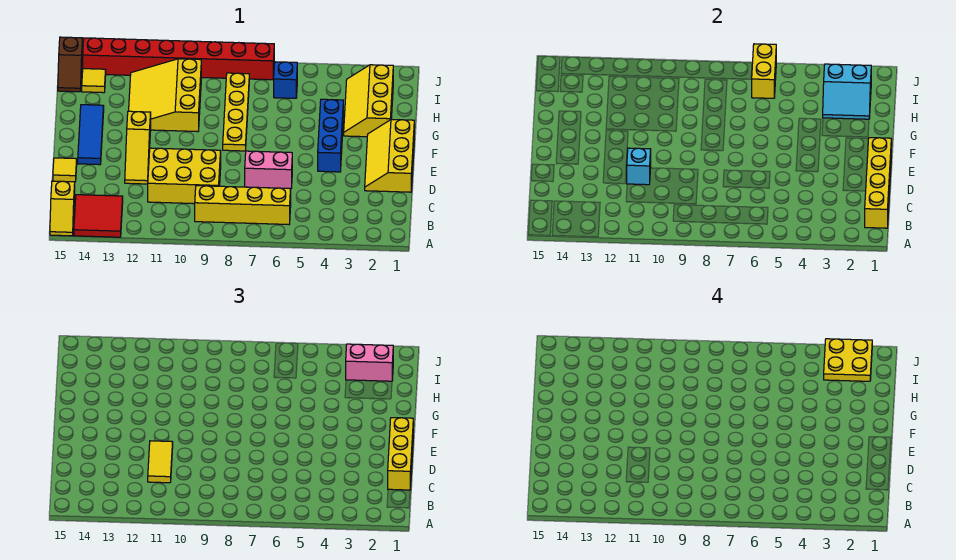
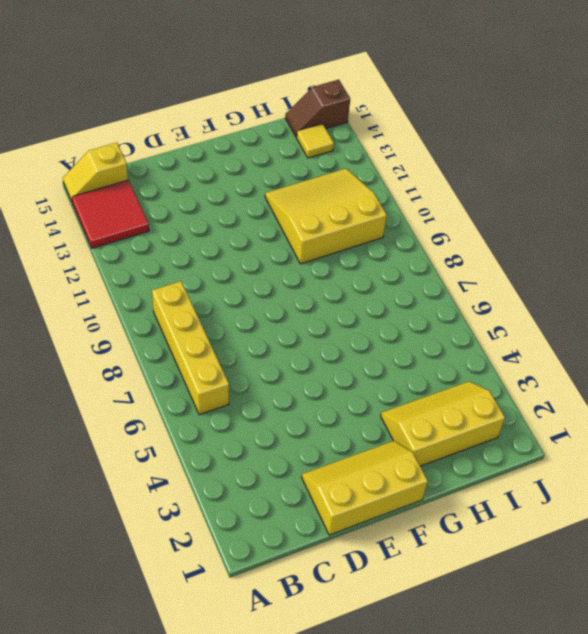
none -> yellow 2x3 brick [148,148,221,204]
none -> pink 1x2 brick [245,151,292,188]
none -> yellow 1x3 slope [125,111,151,184]

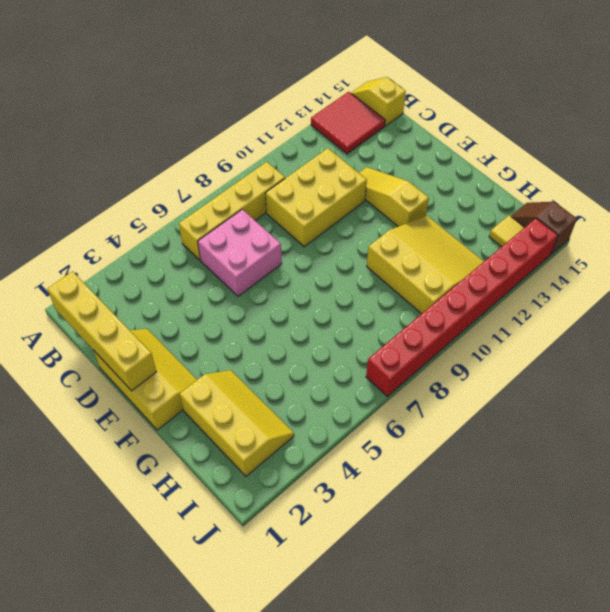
pink 2x2 brick [198,209,282,296] -> pink 1x2 brick [245,151,292,188]
none -> yellow 1x1 tile [53,158,77,182]
none -> blue 1x3 brick [318,99,343,172]
none -> blue 1x3 tile [78,105,104,165]

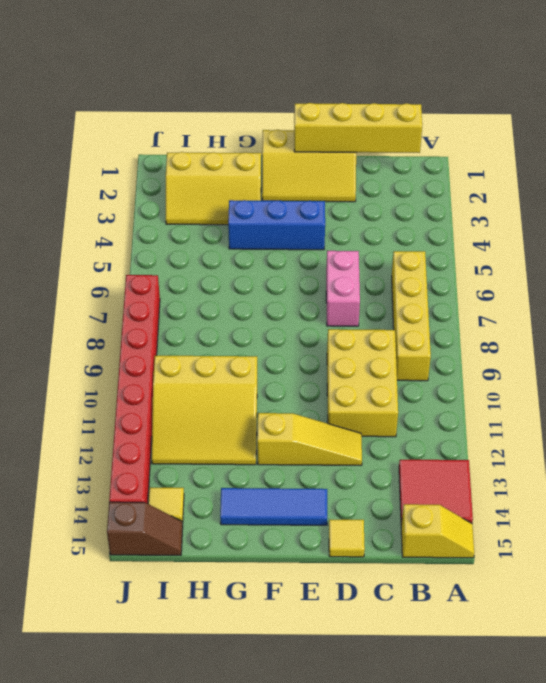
none -> yellow 1x4 plate [223,73,249,151]
none -> blue 1x1 brick [273,62,297,98]
none -> cyan 1x1 brick [627,148,651,185]

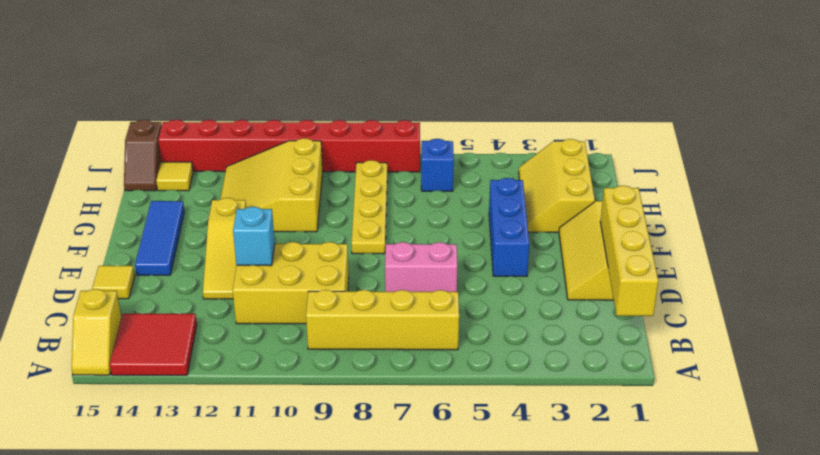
none -> cyan 2x2 slope [823,64,871,119]
none -> yellow 1x2 brick [752,44,776,98]
none -> yellow 1x3 brick [388,418,413,490]

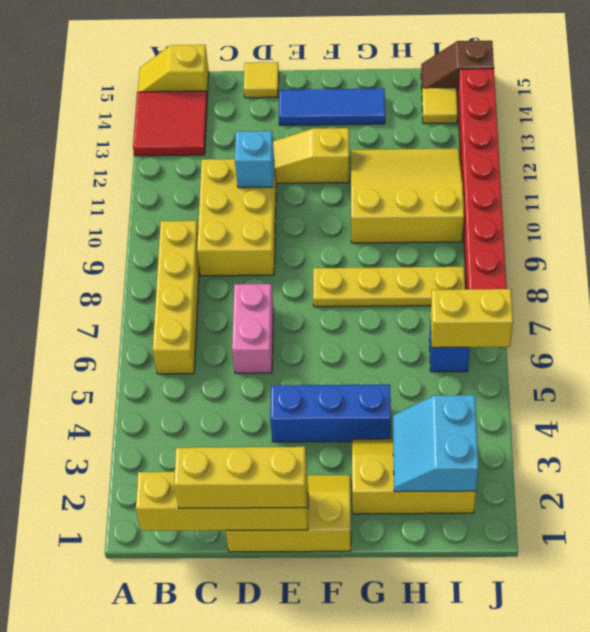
none -> yellow 1x2 tile [148,441,173,483]
none -> pink 1x2 brick [346,344,393,381]
none -> yellow 2x2 plate [824,339,872,381]

